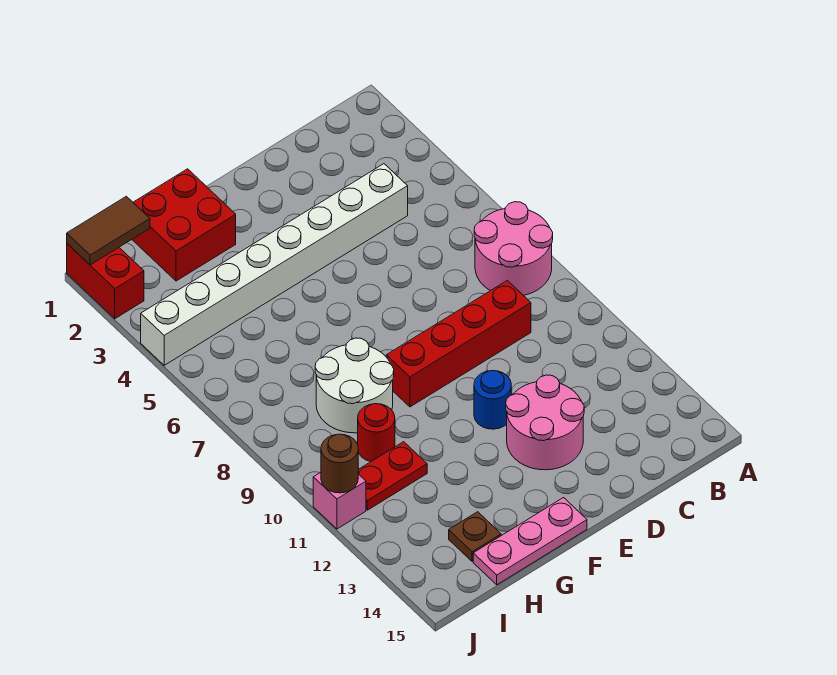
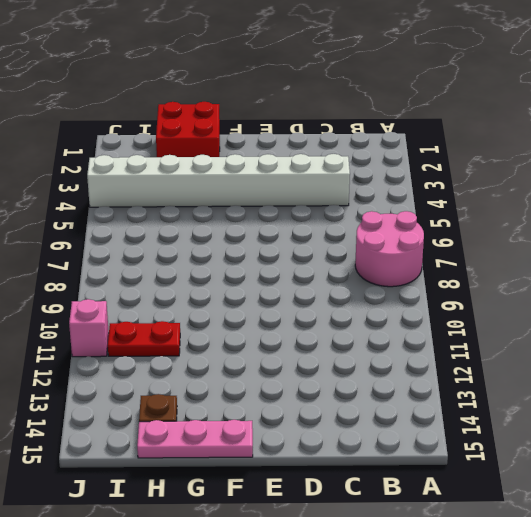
none -> red 1x4 brick [386,280,531,407]
none -> pink 2x2 round brick [506,375,584,470]
none -> blue 1x1 round brick [474,371,511,429]

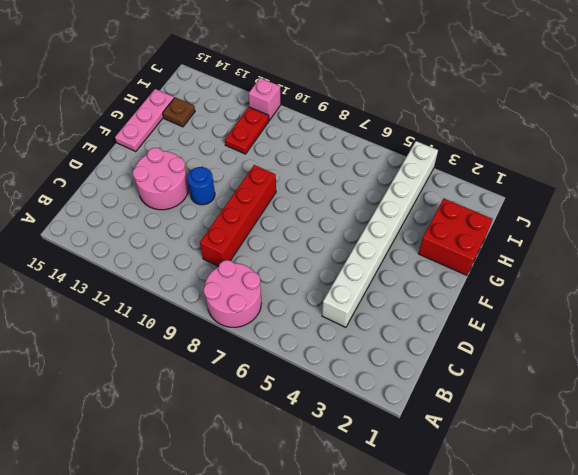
none -> white 2x2 round brick [315,338,394,433]
none -> red 1x1 round brick [358,404,395,462]
none -> red 1x2 brick [67,244,144,319]

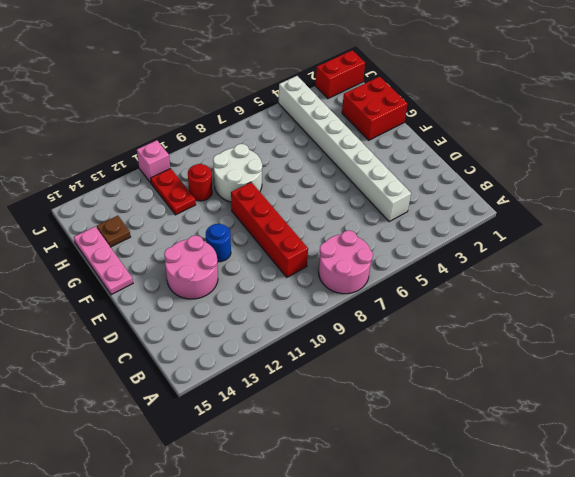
none -> brown 1x2 tile [67,196,150,265]
none -> brown 1x1 round brick [321,434,358,493]

